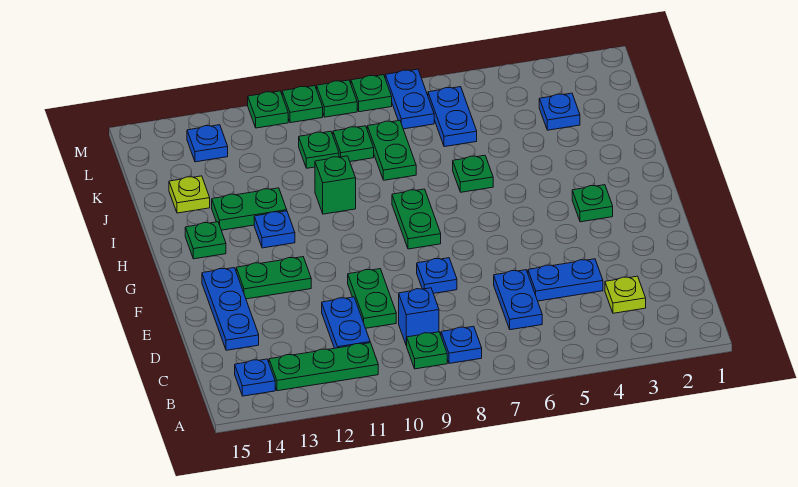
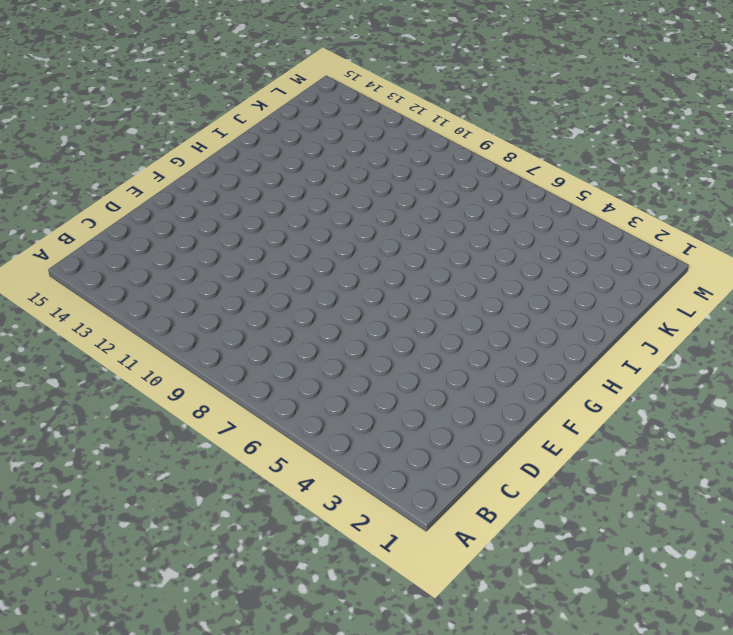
none -> blue 1x1 plate [441,326,482,363]
none -> green 1x1 plate [407,332,447,369]
none -> green 1x3 plate [269,343,378,391]
none -> blue 1x1 plate [235,359,275,396]

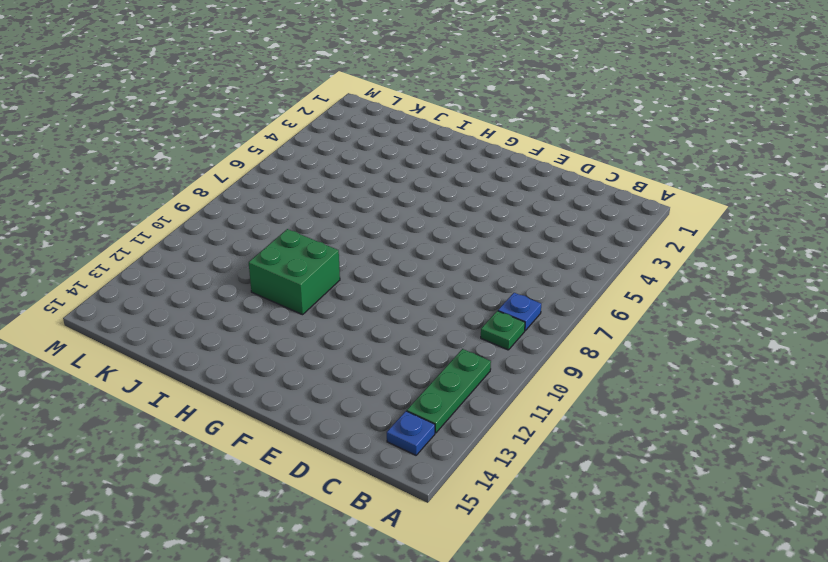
green 2x2 brick [249,229,340,315] -> green 1x1 brick [315,156,356,214]
none -> lime 1x1 plate [605,276,646,313]
none -> blue 1x2 plate [494,270,542,330]
none -> blue 1x1 brick [399,288,439,346]
none -> blue 1x2 plate [322,297,370,348]

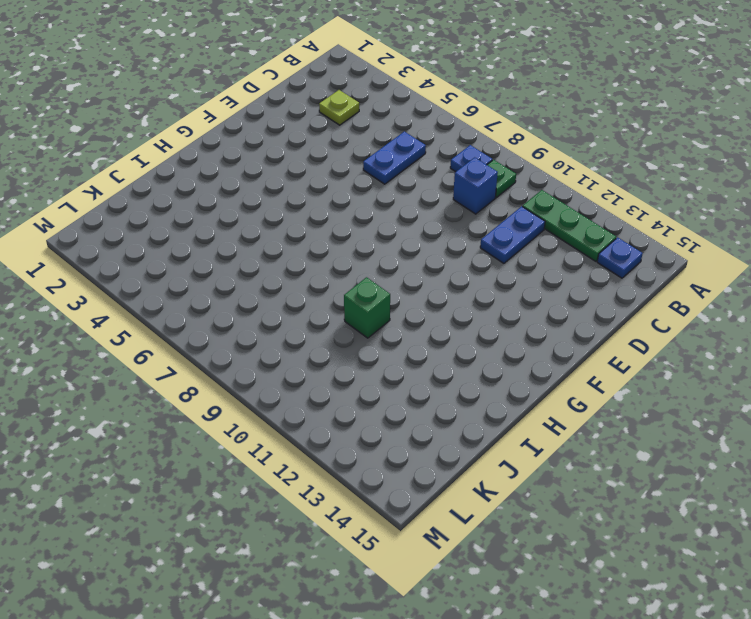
none -> blue 1x2 plate [528,259,603,301]
none -> green 1x2 plate [348,269,396,328]
none -> blue 1x3 plate [202,268,259,350]
none -> blue 1x1 plate [417,258,457,293]

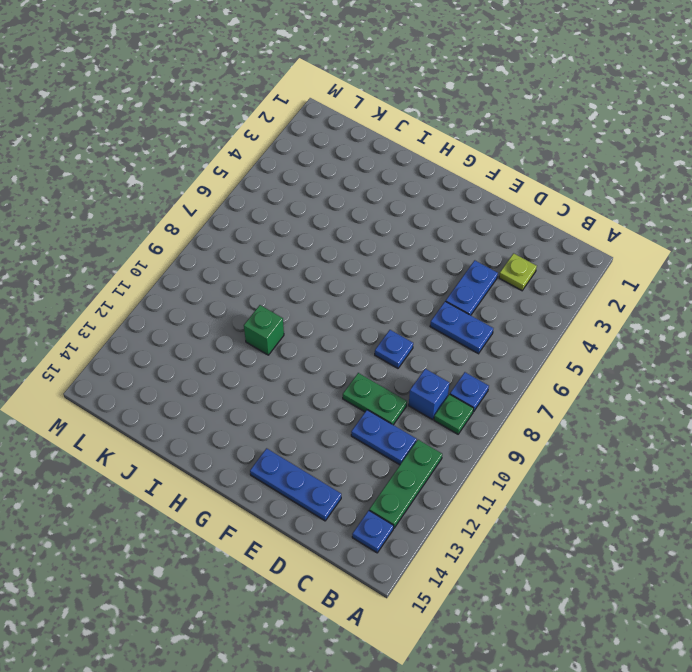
none -> green 1x2 plate [236,257,311,299]
none -> green 1x1 plate [572,185,613,222]
none -> green 1x2 plate [392,189,441,249]
none -> blue 1x1 plate [254,211,295,248]

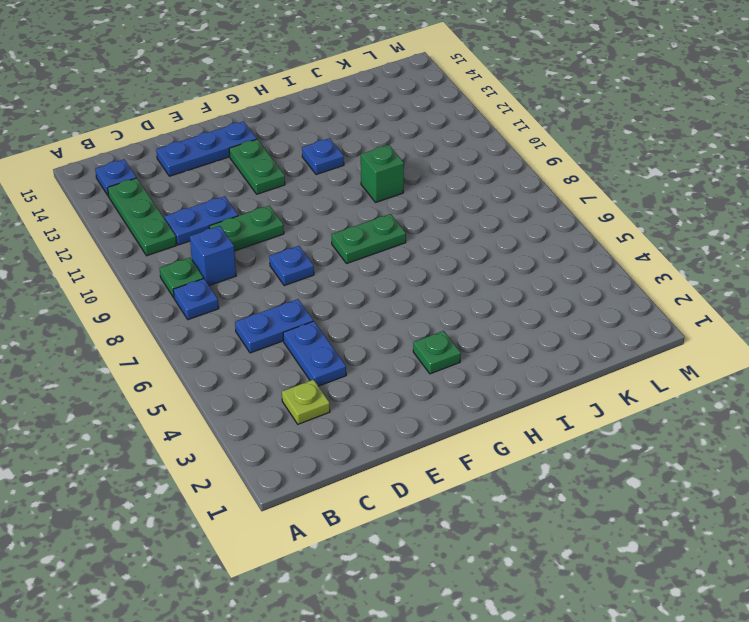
none -> green 1x1 plate [185,222,226,259]
none -> green 1x1 plate [453,155,493,192]
none -> green 1x2 plate [212,188,287,230]
none -> green 1x2 plate [367,120,416,180]

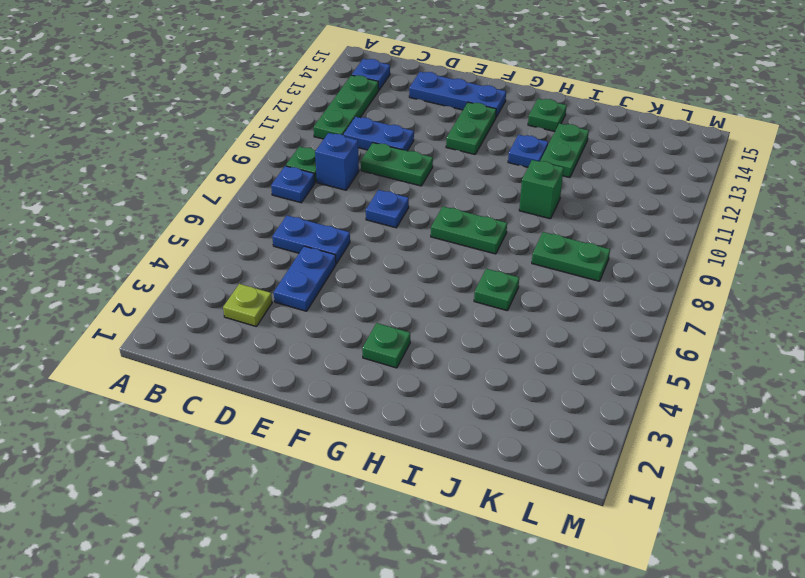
none -> lime 1x1 plate [169,176,210,213]
none -> blue 1x1 plate [539,93,580,130]
none -> blue 1x2 plate [428,87,477,147]
none -> green 1x1 plate [333,126,374,162]

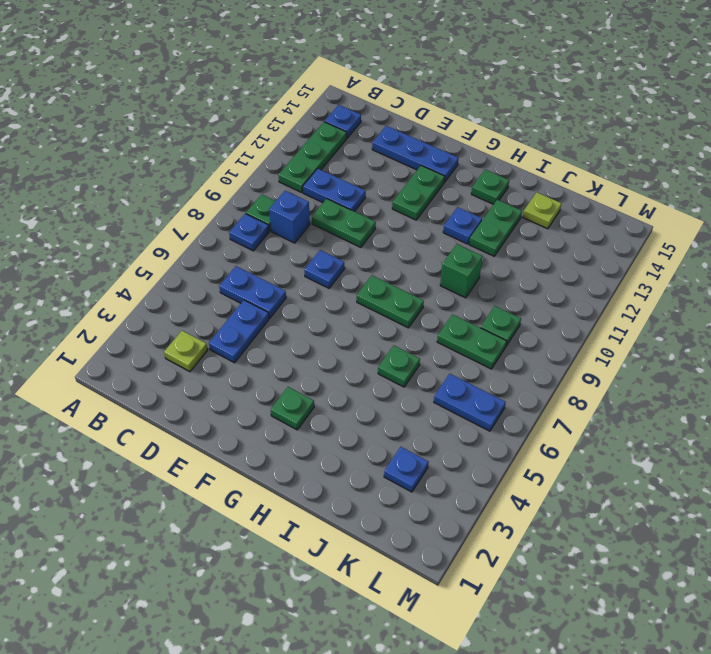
none -> green 1x1 plate [299,131,339,168]
none -> blue 1x2 plate [385,69,434,129]
none -> blue 1x1 plate [187,125,228,162]
none -> green 1x1 plate [351,75,392,112]

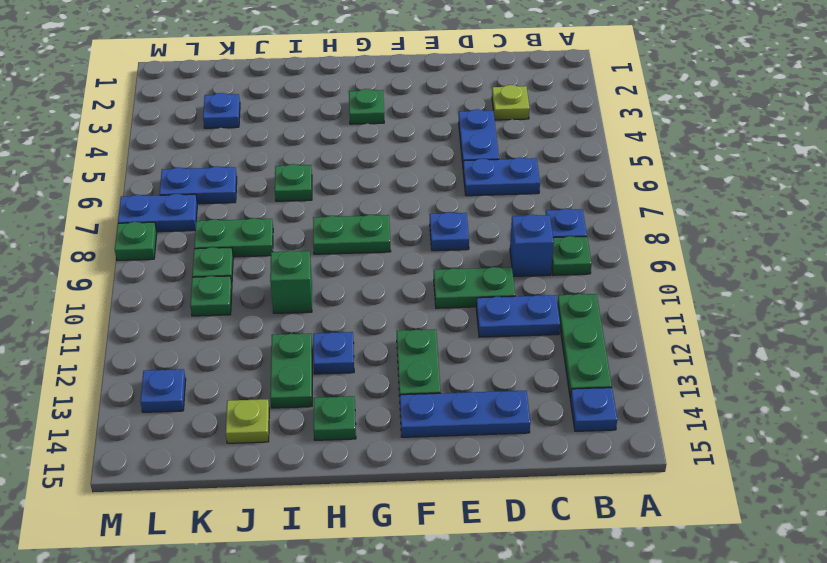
none -> green 1x1 plate [317,80,357,117]
none -> green 1x1 plate [282,86,323,123]
none -> green 1x1 plate [248,91,288,128]

